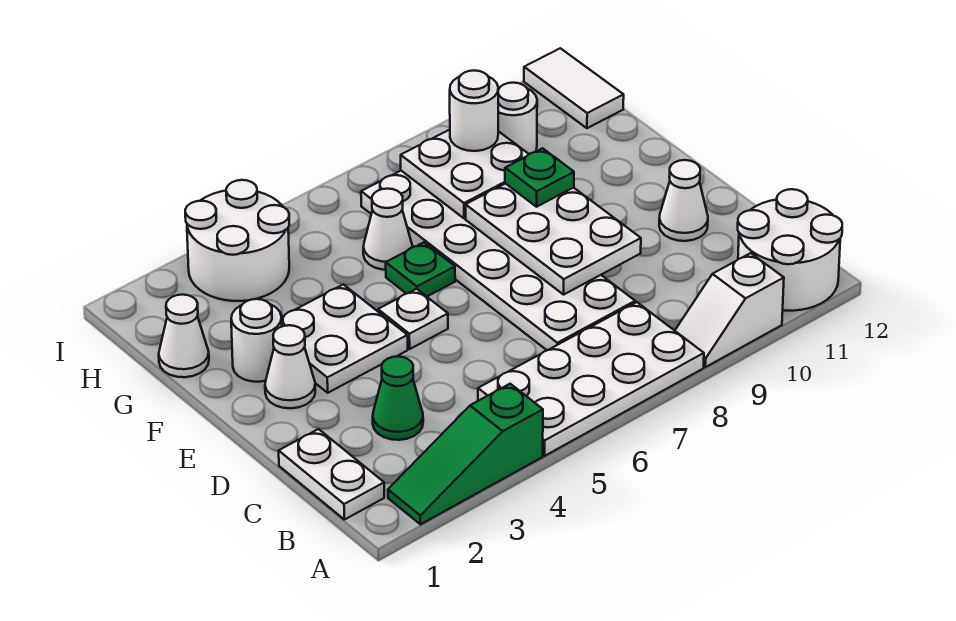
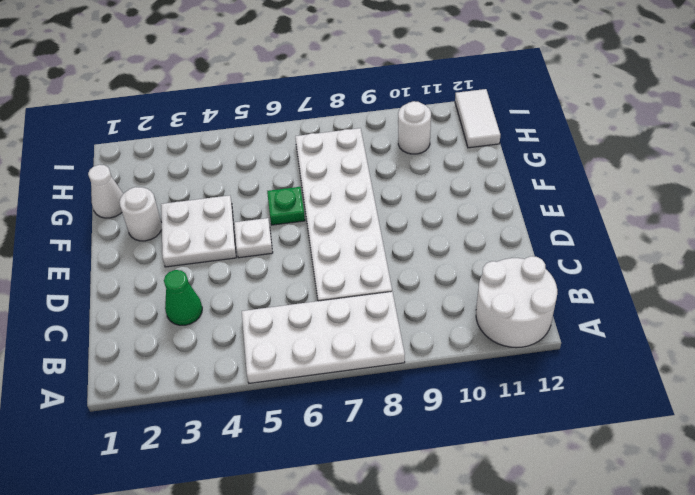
none -> green 1x3 slope [388,384,543,524]
none -> white 1x2 slope [675,253,784,367]
none -> white 1x2 plate [279,429,384,520]

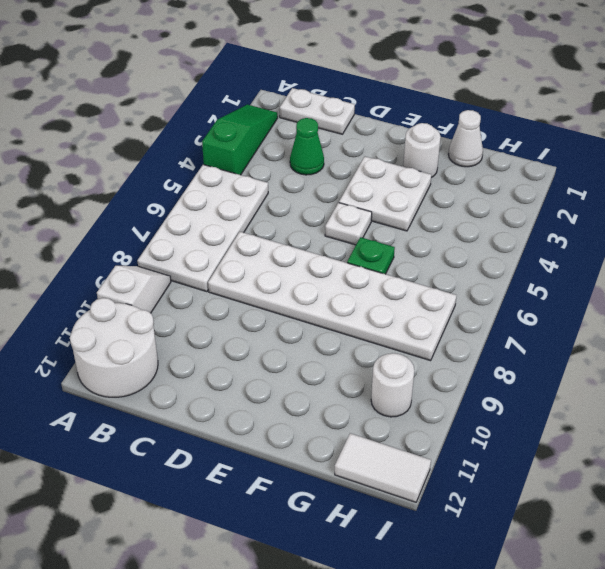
none -> white 1x1 cone [659,160,708,241]
none -> white 1x1 cone [265,325,315,408]
none -> white 1x1 cone [363,189,412,270]

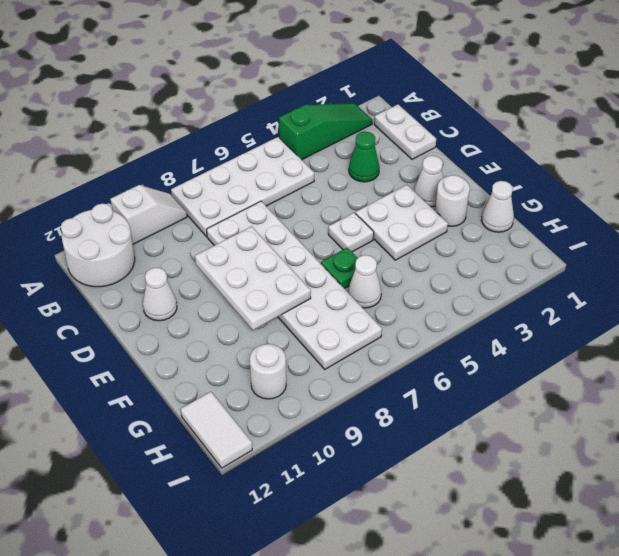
none -> white 2x2 round brick [185,180,289,301]
none -> white 2x2 plate [401,130,529,218]
none -> green 1x1 plate [505,148,574,207]

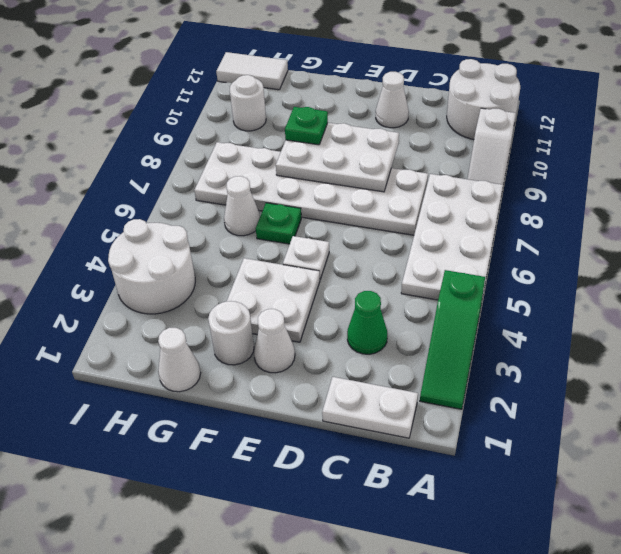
none -> white 2x2 plate [401,130,529,218]
none -> white 1x1 round brick [450,71,498,151]

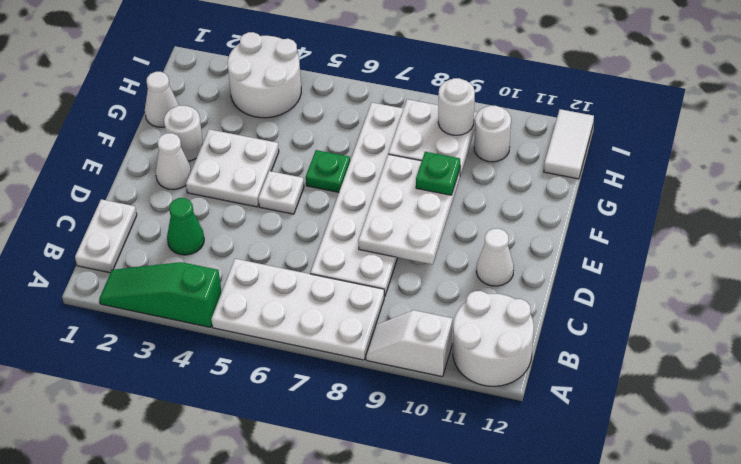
none -> white 1x1 cone [363,189,412,270]

